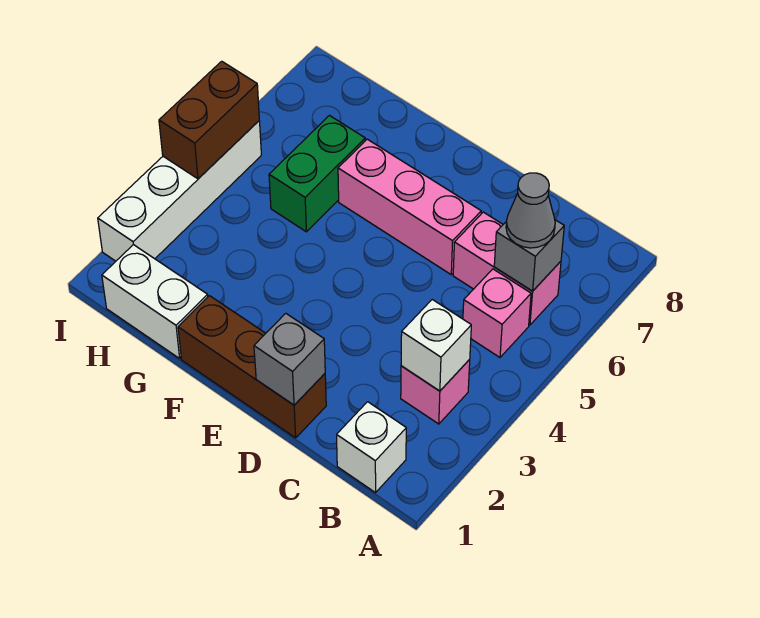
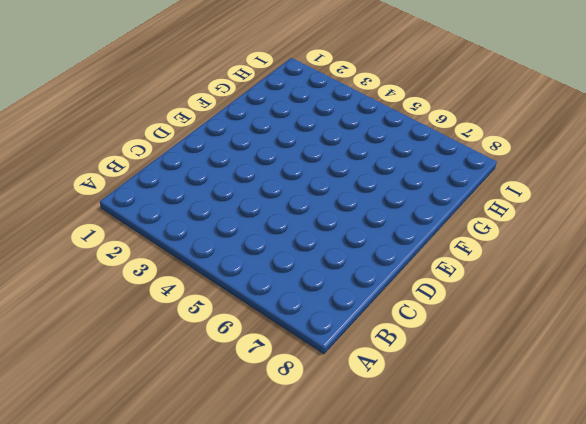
none -> white 1x1 brick [337,402,406,493]
none -> pink 1x1 brick [401,360,470,424]
none -> pink 1x1 brick [463,269,531,357]

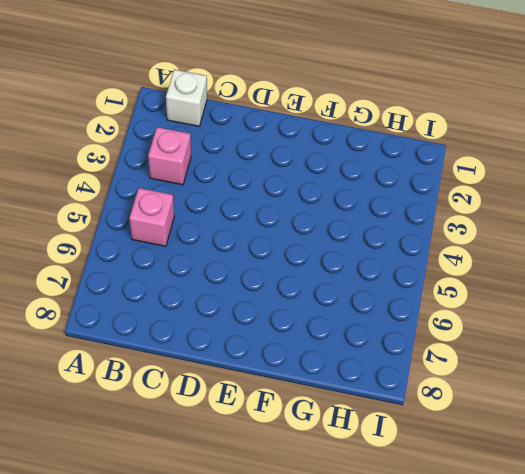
none -> pink 1x2 brick [453,212,561,325]
none -> brown 1x3 brick [178,296,326,438]
none -> pink 1x3 brick [338,139,481,274]

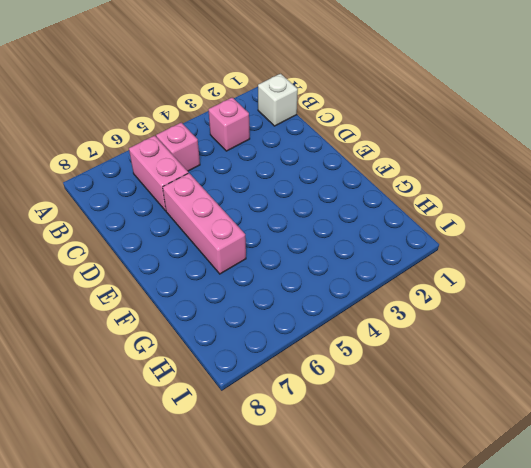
none -> brown 1x3 brick [178,296,326,438]
none -> white 1x2 brick [102,245,208,358]
none -> green 1x2 brick [269,116,365,232]

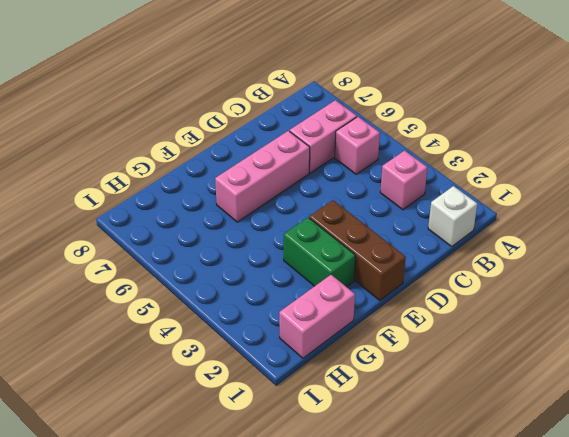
brown 1x3 brick [309,200,406,301] -> brown 1x3 brick turned to [178,296,326,438]
green 1x2 brick [284,217,355,287] -> green 1x2 brick moved to [269,116,365,232]
pink 1x2 brick [279,275,355,358] -> white 1x2 brick [102,245,208,358]
none -> white 1x4 brick [98,121,261,261]
none -> white 1x1 brick [401,300,471,391]
none -> grey 1x1 brick [494,220,564,291]

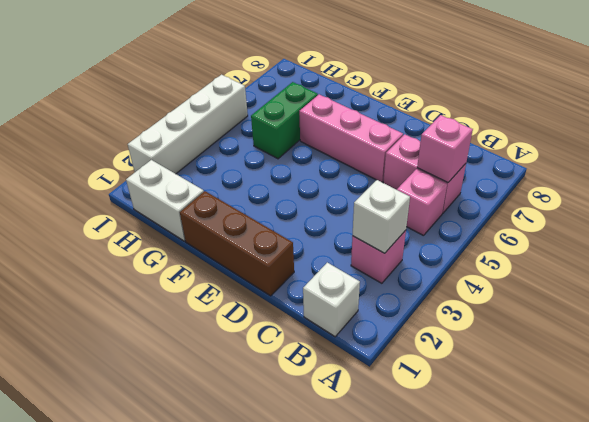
pink 1x1 brick [417,115,473,183] -> grey 1x1 brick [494,220,564,291]
none -> grey 1x1 brick [254,313,325,405]
none -> brown 1x2 brick [159,61,259,179]
none -> grey 1x1 cone [506,173,555,248]

